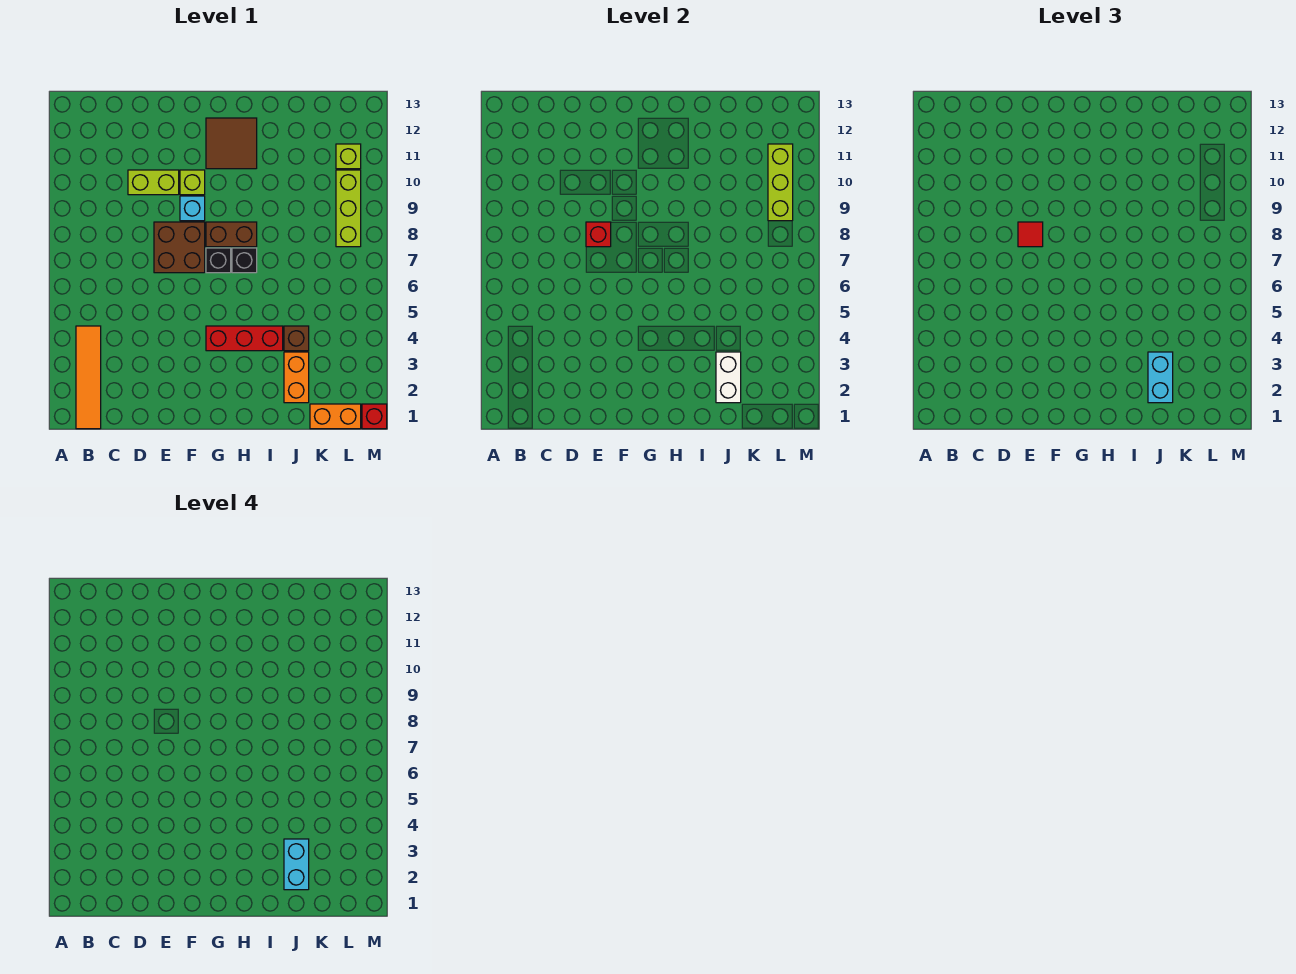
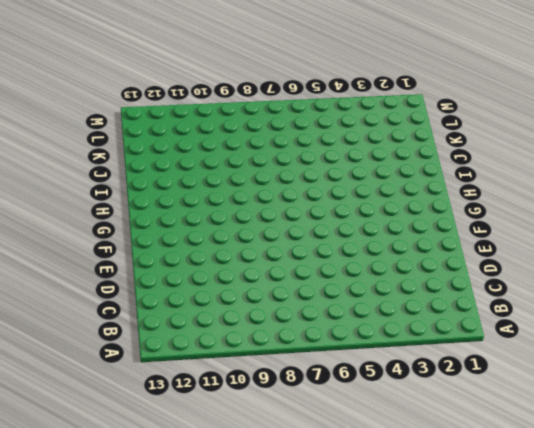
none -> orange 1x4 tile [76,326,101,429]
none -> lime 1x2 brick [128,170,179,195]
none -> brown 2x2 brick [154,222,205,273]

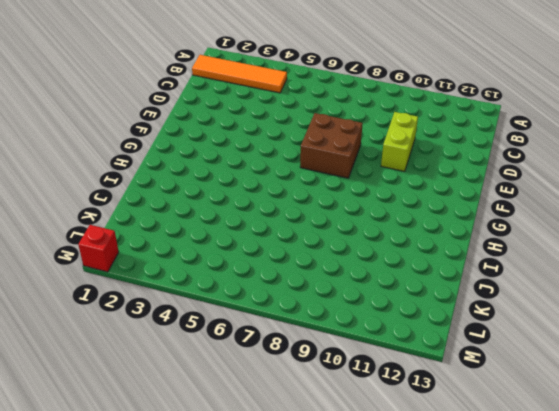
none -> cyan 1x1 brick [180,196,205,221]
none -> lime 1x1 brick [180,170,205,195]
none -> red 1x3 brick [206,326,283,351]

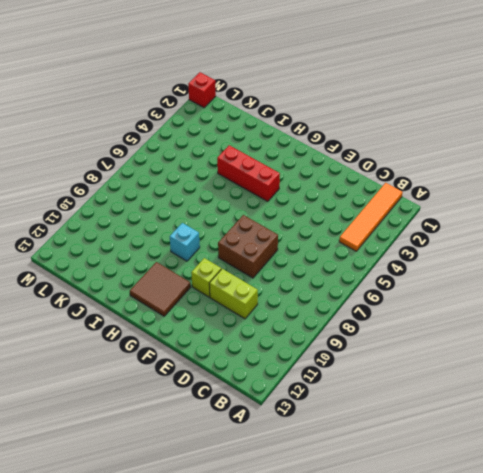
cyan 1x1 brick [170,223,200,261] -> cyan 1x1 brick moved to [180,196,205,221]
none -> black 1x1 brick [206,248,231,273]
none -> brown 1x2 brick [206,222,257,247]
none -> black 1x1 brick [232,248,257,273]

